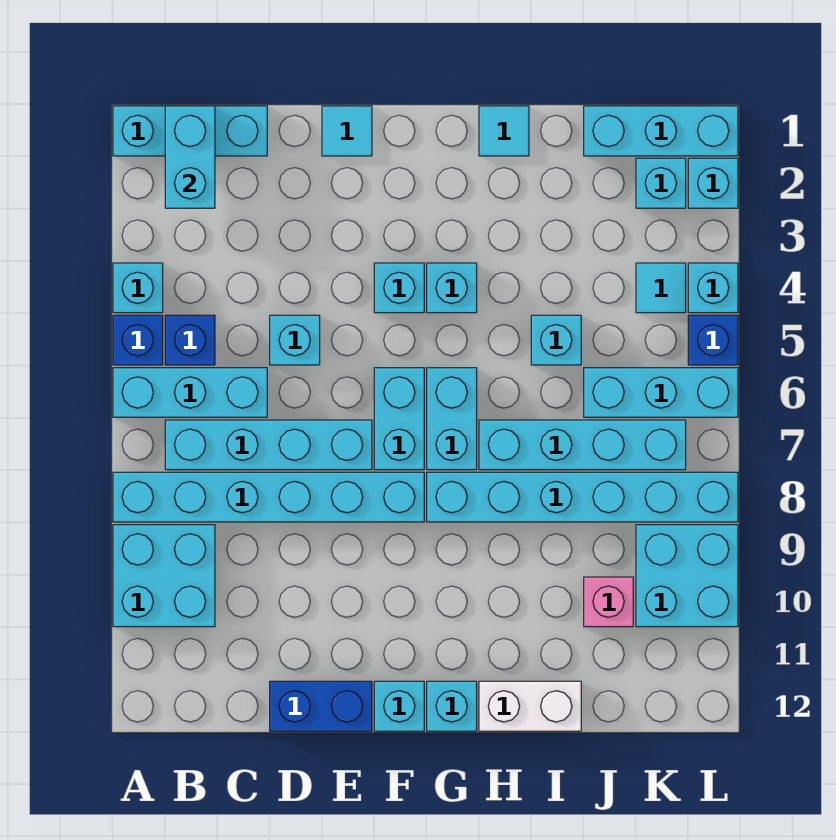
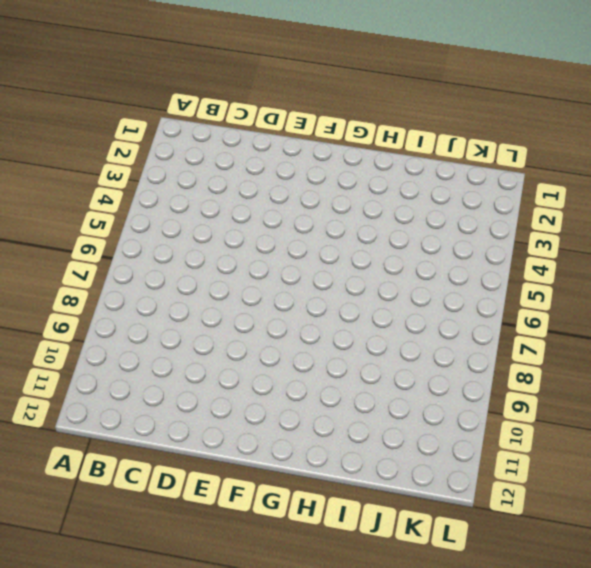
none -> cyan 1x3 brick [113,106,267,156]
none -> cyan 1x1 brick [113,263,163,313]
none -> blue 1x1 brick [113,315,163,365]
none -> cyan 1x3 brick [113,368,267,417]

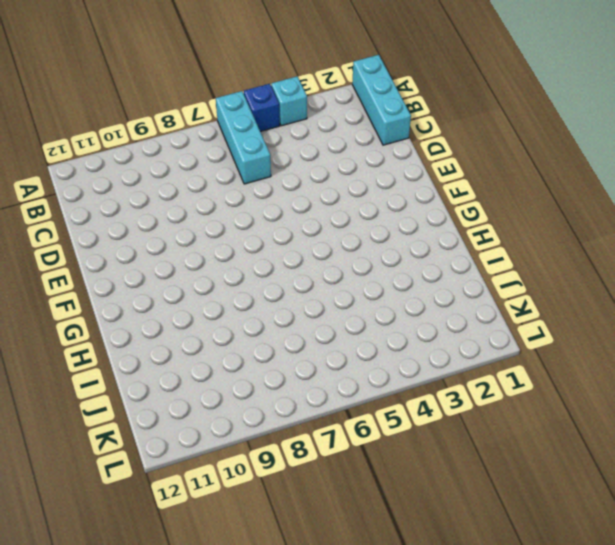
none -> cyan 1x6 brick [113,472,424,522]
none -> cyan 2x2 brick [113,525,215,627]
none -> blue 1x1 brick [165,315,215,365]
none -> cyan 1x4 brick [165,420,372,470]

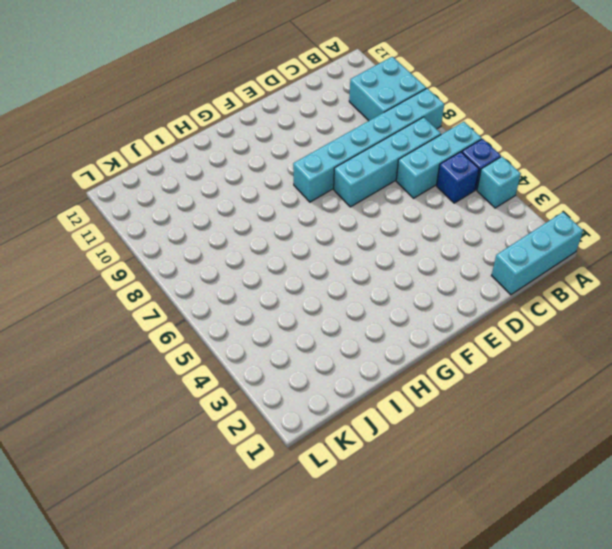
none -> cyan 1x1 brick [270,315,320,365]
none -> blue 1x2 brick [270,681,372,731]
none -> cyan 1x1 tile [322,106,372,156]
none -> cyan 1x1 brick [374,263,424,313]

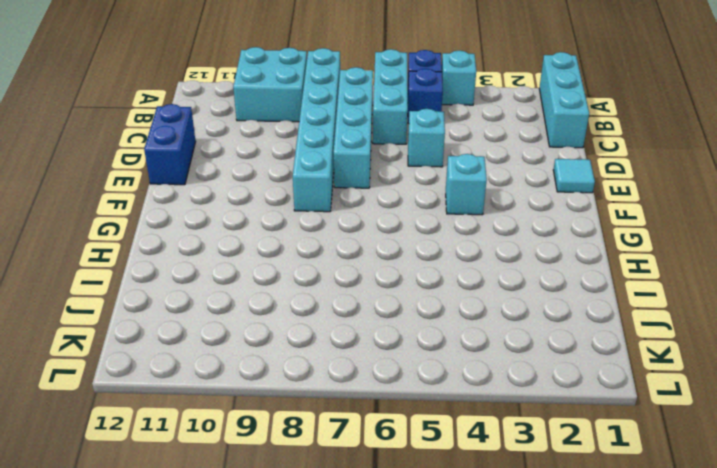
none -> cyan 1x2 brick [374,368,424,470]
none -> cyan 1x1 brick [374,681,424,731]
none -> cyan 1x1 brick [427,263,477,313]
none -> cyan 1x2 brick [427,368,477,470]

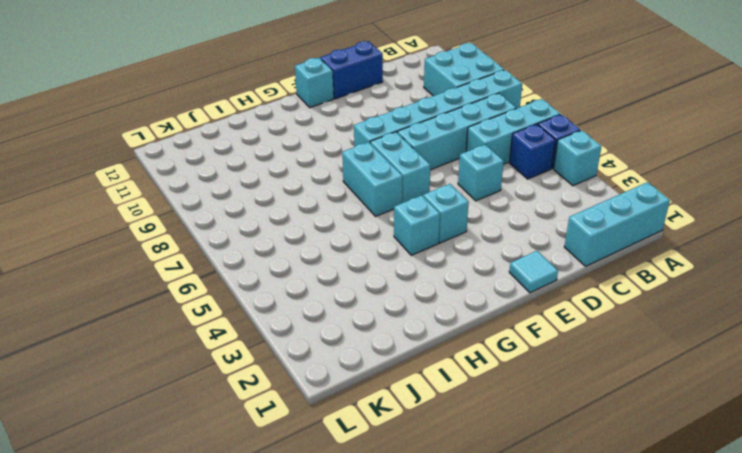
none -> cyan 1x6 brick [427,472,738,522]
none -> cyan 1x1 brick [427,681,477,731]
none -> cyan 1x1 tile [479,106,529,156]
none -> cyan 1x4 brick [479,420,686,470]

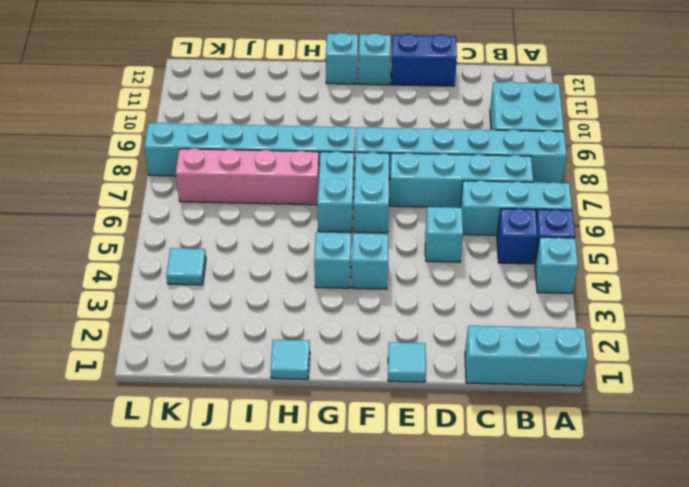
pink 1x4 brick [176,148,319,205] -> cyan 1x4 brick [479,420,686,470]
none -> white 1x2 brick [479,681,581,731]
none -> cyan 1x1 brick [531,315,581,365]
none -> cyan 1x3 brick [584,106,738,156]
none -> cyan 1x3 brick [584,368,738,417]

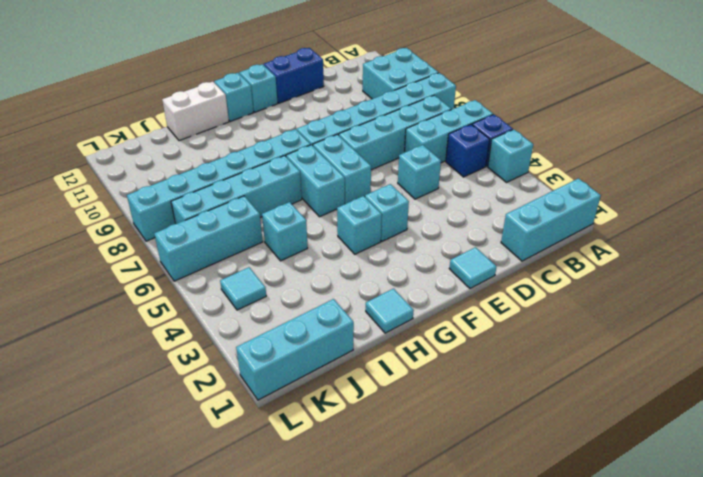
none -> pink 1x1 brick [584,577,633,627]
none -> cyan 1x1 brick [636,158,686,208]
none -> cyan 2x2 brick [636,525,738,627]
none -> cyan 1x1 brick [688,158,738,208]

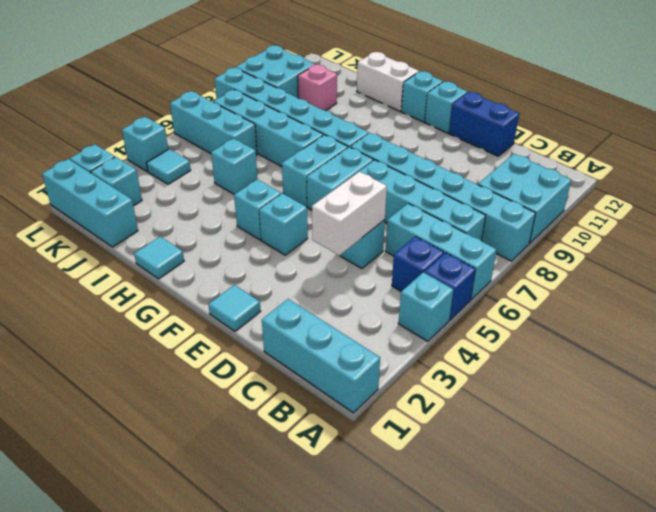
white 1x2 brick [312,172,387,256] -> none
none -> blue 1x1 brick [688,315,738,365]
none -> cyan 1x2 brick [165,106,215,208]

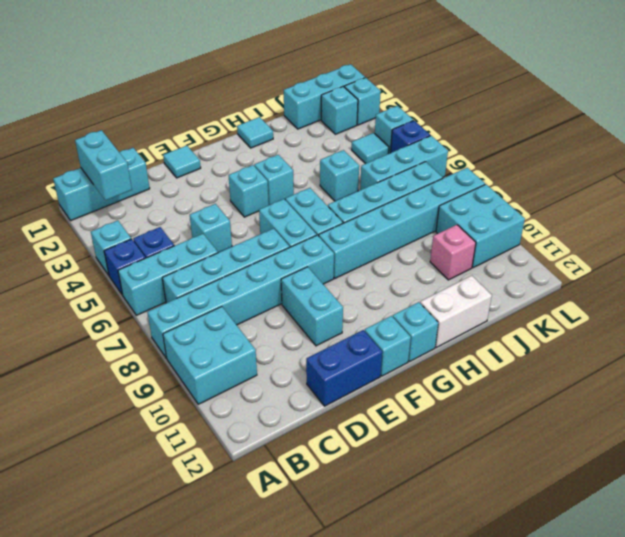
cyan 1x2 brick [281,267,343,346] -> none

